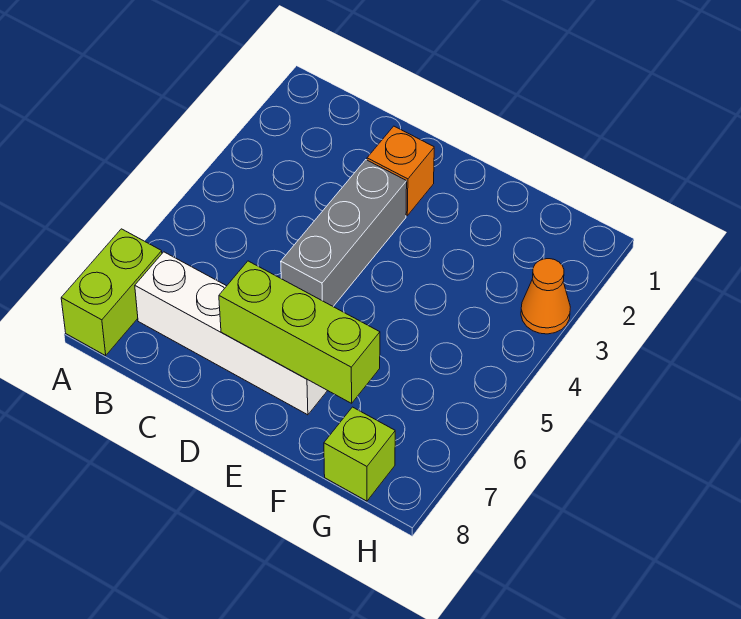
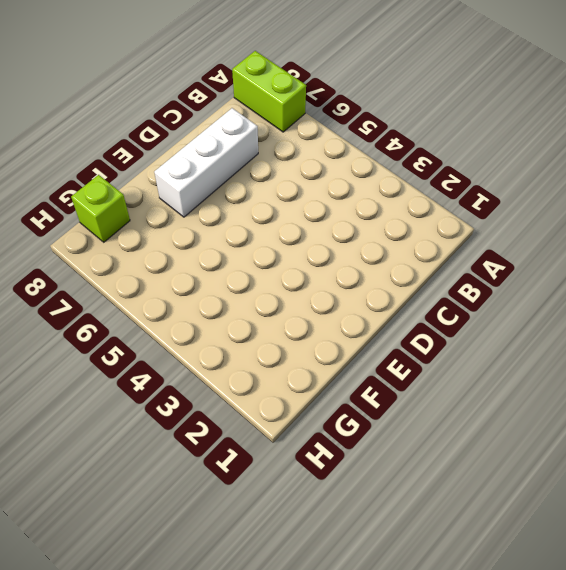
white 1x3 brick [154,108,258,217] -> white 1x4 brick [135,252,327,415]
none -> orange 1x1 brick [367,126,434,215]
none -> grey 1x3 brick [281,160,407,306]

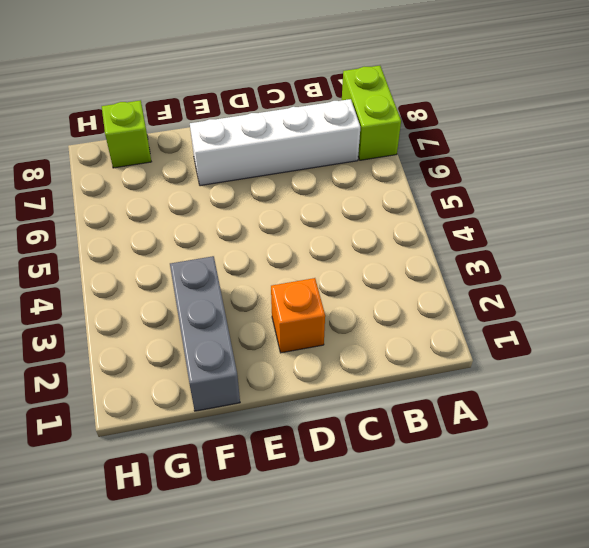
grey 1x3 brick [170,256,240,411] -> grey 1x3 brick moved to [281,160,407,306]
none -> orange 1x1 cone [521,259,570,334]
none -> lime 1x3 brick [219,261,380,403]

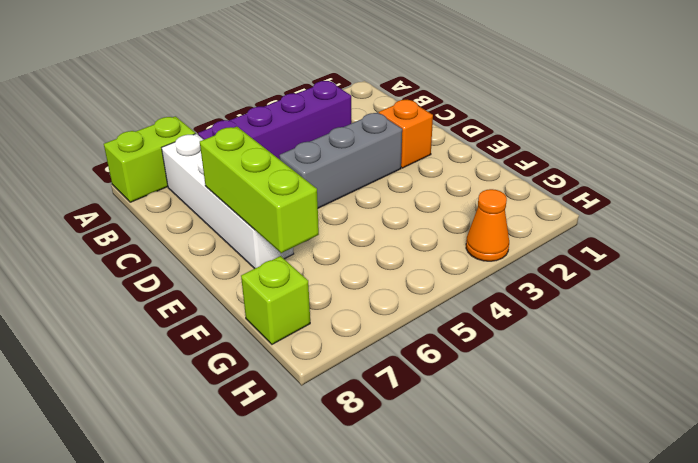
purple 1x4 brick [198,81,351,159] -> none

